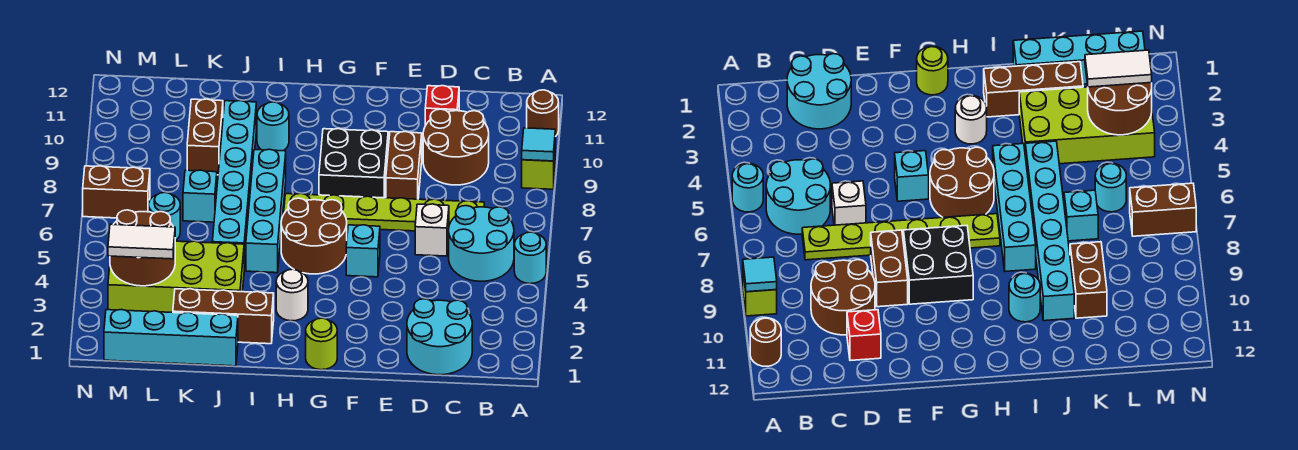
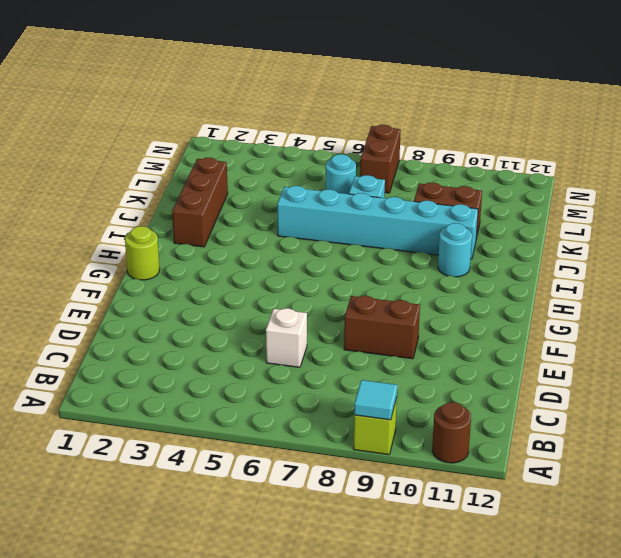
none -> cyan 1x1 round brick [514,232,546,284]
none -> cyan 2x2 round brick [449,206,514,281]
none -> cyan 2x2 round brick [407,299,472,375]

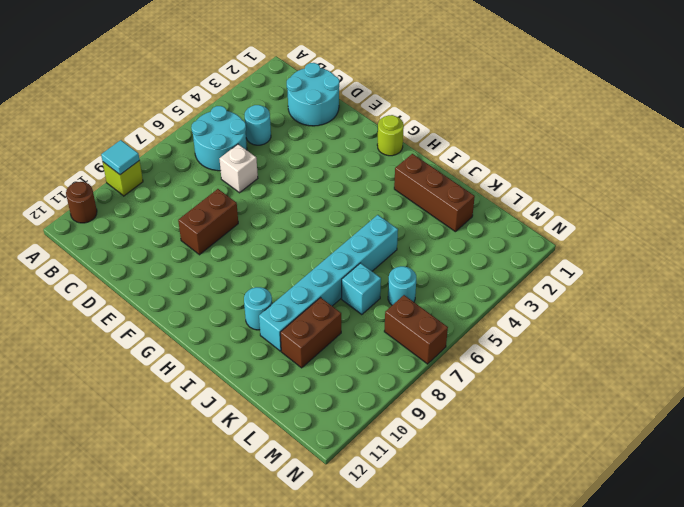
cyan 1x1 round brick [245,105,271,145] -> cyan 1x1 round brick moved to [514,232,546,284]
none -> lime 1x6 plate [284,193,484,231]
none -> brown 2x2 round brick [423,109,489,185]
none -> red 1x1 brick [425,86,459,125]

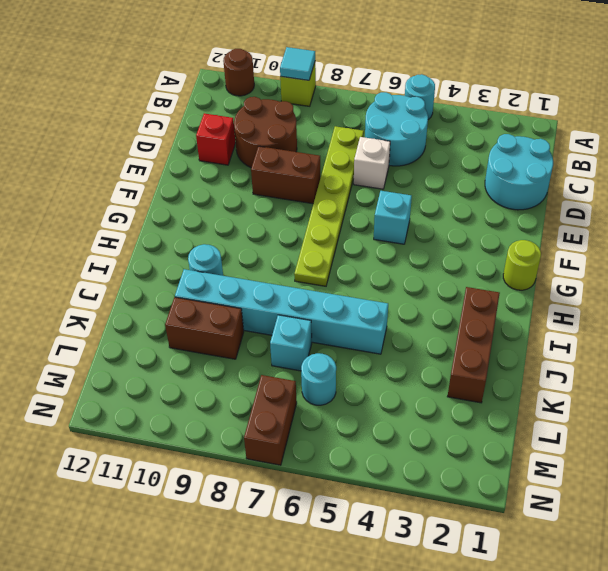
none -> black 2x2 brick [319,129,388,198]
none -> brown 2x2 round brick [281,198,347,274]
none -> white 1x1 round brick [276,269,308,321]

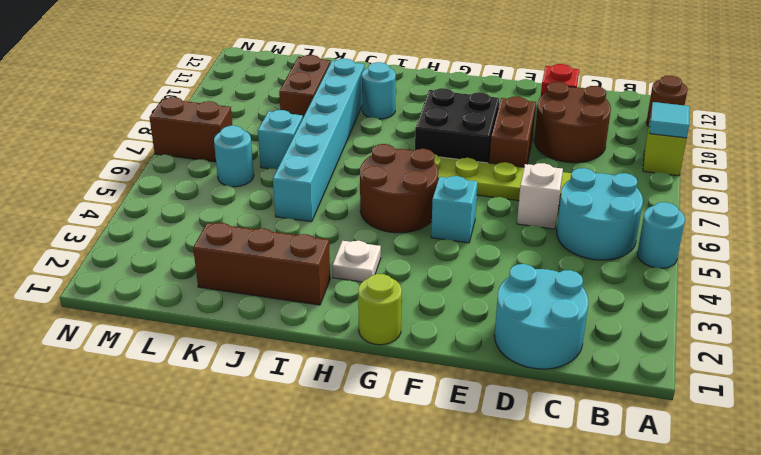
white 1x1 plate [332,241,381,282] -> white 1x1 round brick [276,269,308,321]
none -> cyan 1x4 brick [246,149,286,273]
none -> cyan 1x4 brick [104,310,238,366]
none -> lime 2x4 brick [108,241,244,313]

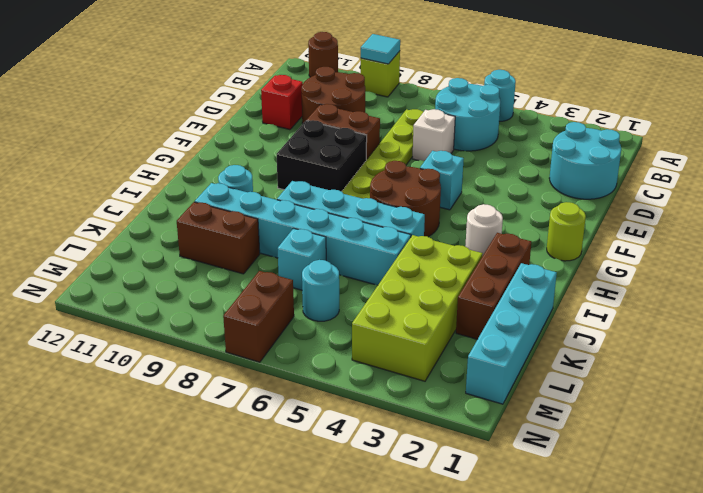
none -> brown 2x2 round brick [110,210,175,286]
none -> white 1x2 tile [108,224,175,259]

